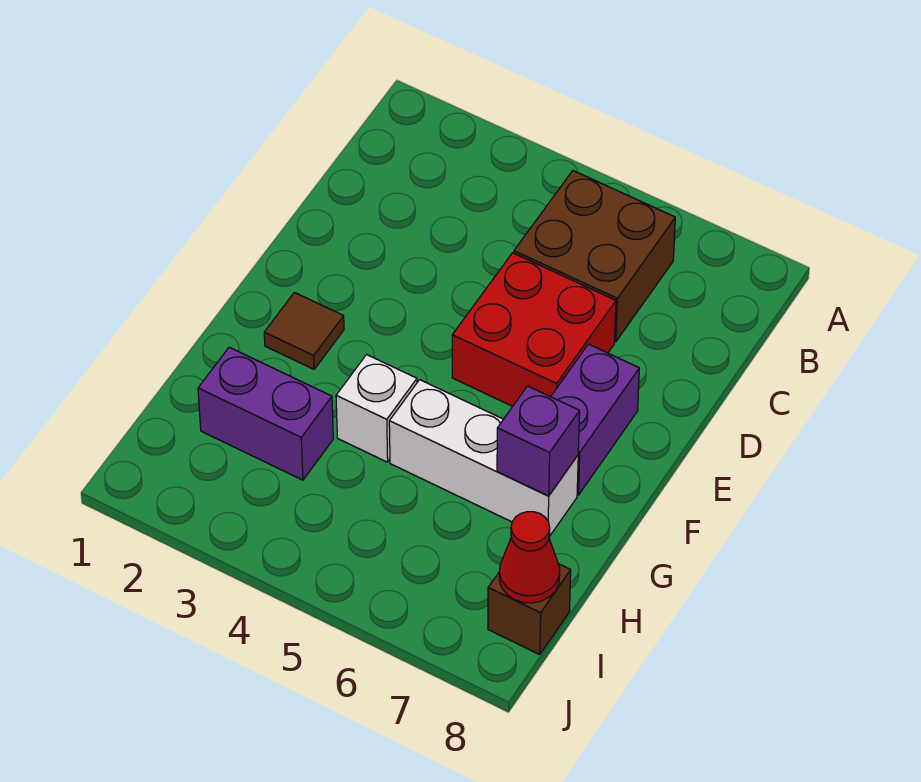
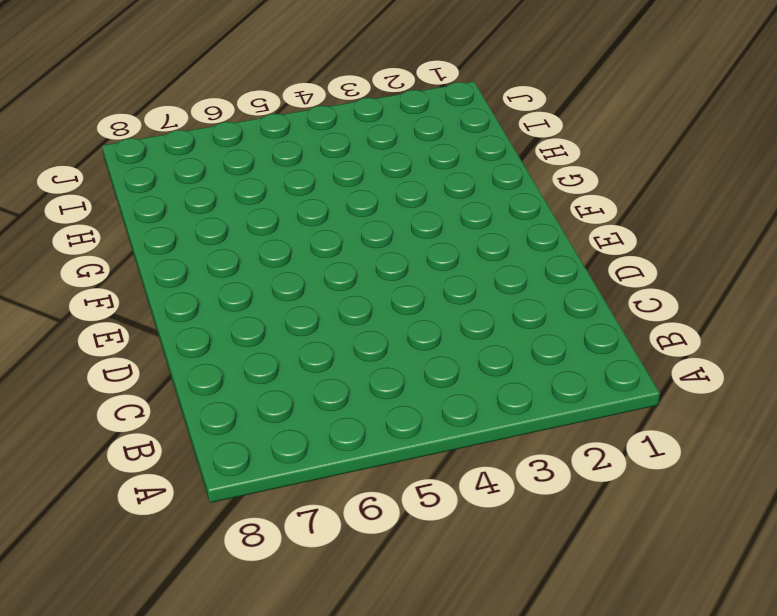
none -> brown 2x2 brick [514,171,675,342]
none -> red 2x2 brick [452,253,616,406]

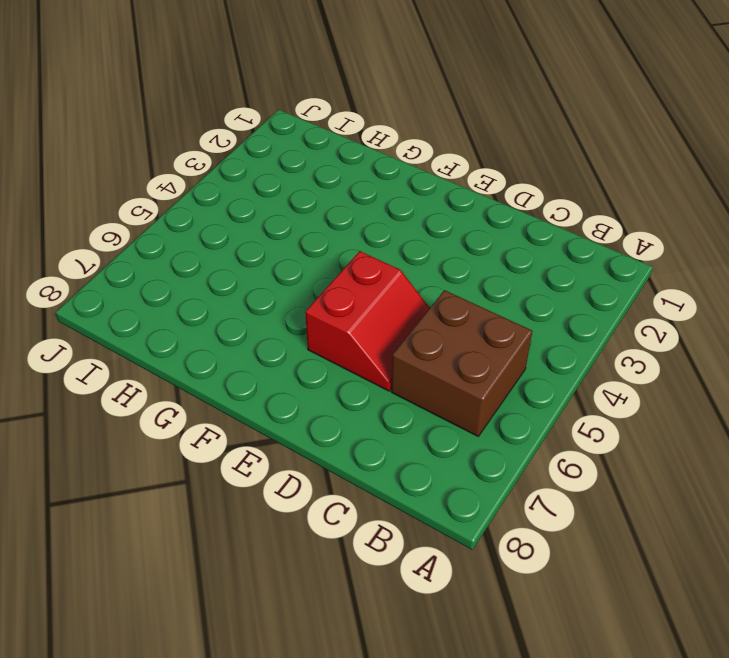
red 2x2 slope [305,251,430,391] -> red 2x2 brick [452,253,616,406]
none -> purple 1x2 brick [551,344,639,495]
none -> brown 1x1 tile [264,293,344,369]

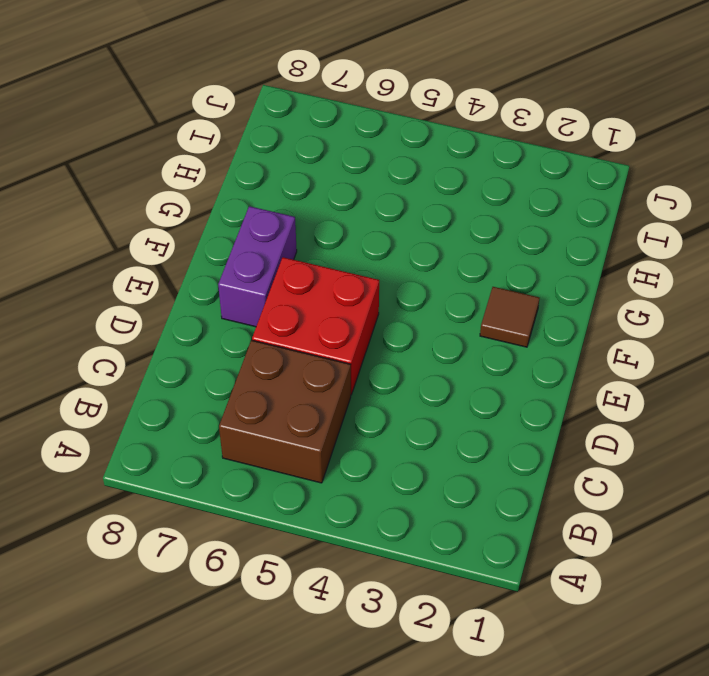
none -> white 1x1 brick [336,355,417,462]
none -> white 1x3 brick [389,380,578,537]

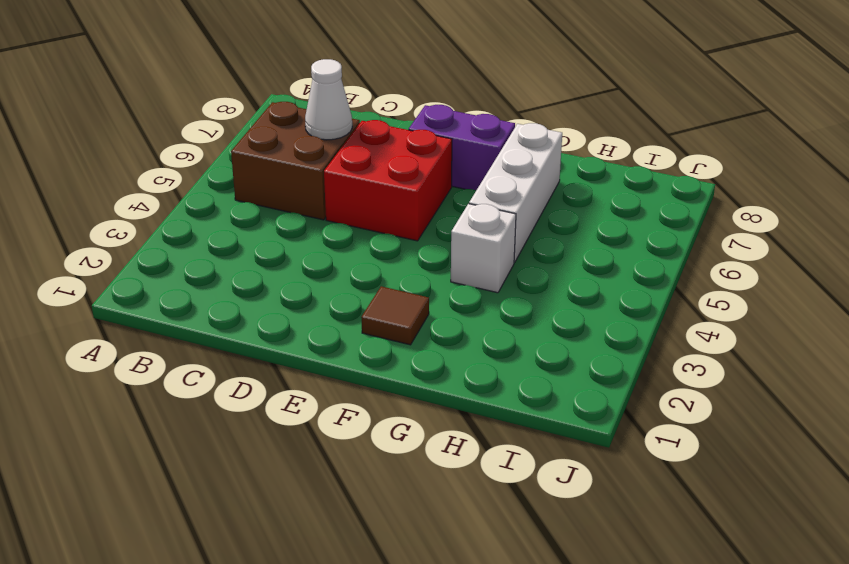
white 1x1 cone [305,59,352,140] -> none
none -> purple 1x2 brick [198,347,333,480]
none -> brown 1x1 brick [488,564,571,654]

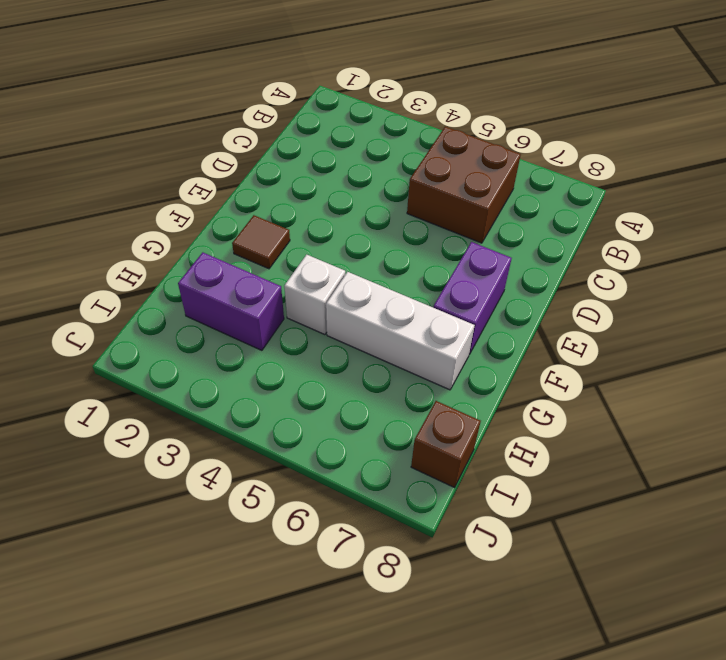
none -> red 2x2 brick [452,253,616,406]
none -> purple 1x1 brick [497,386,580,496]

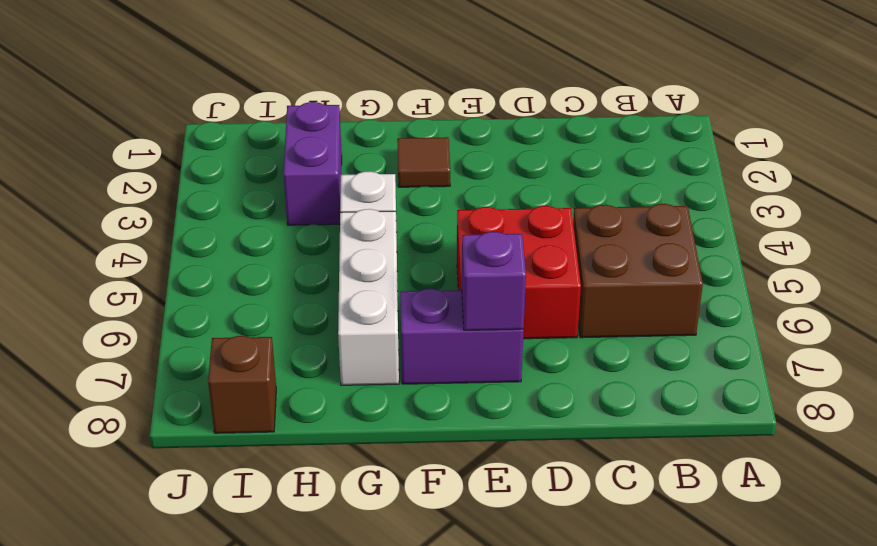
purple 1x1 brick [462,232,526,330] -> purple 1x1 brick moved to [497,386,580,496]
none -> red 1x1 cone [499,512,560,603]

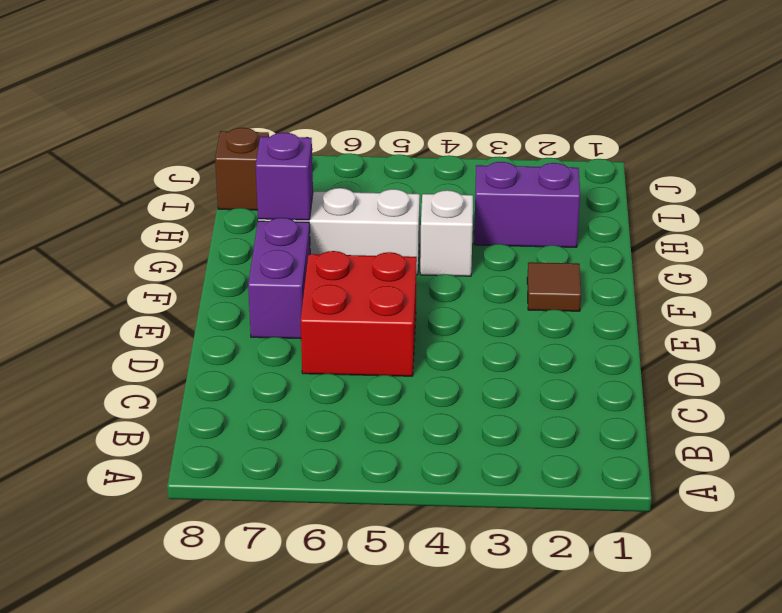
none -> brown 2x2 brick [514,171,675,342]
none -> red 1x1 cone [499,512,560,603]

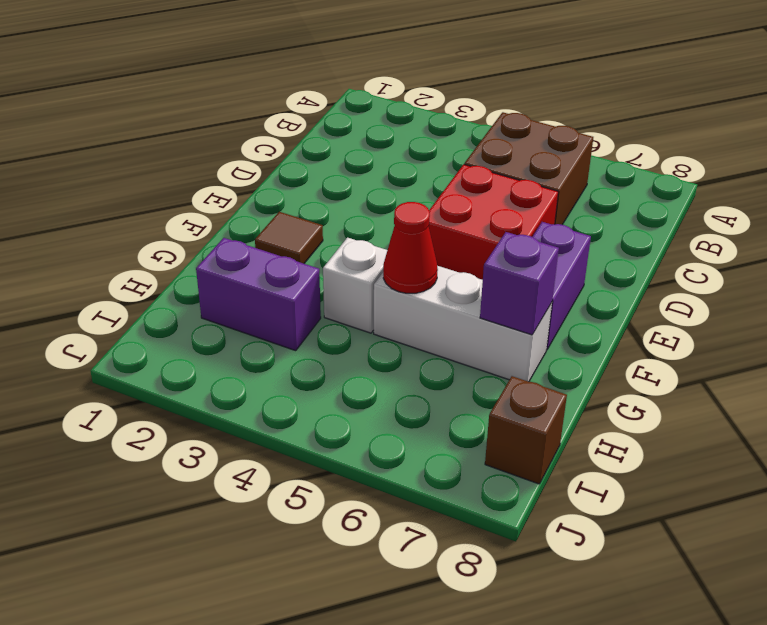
red 1x1 cone [383,202,438,293] -> red 1x1 cone moved to [499,512,560,603]

